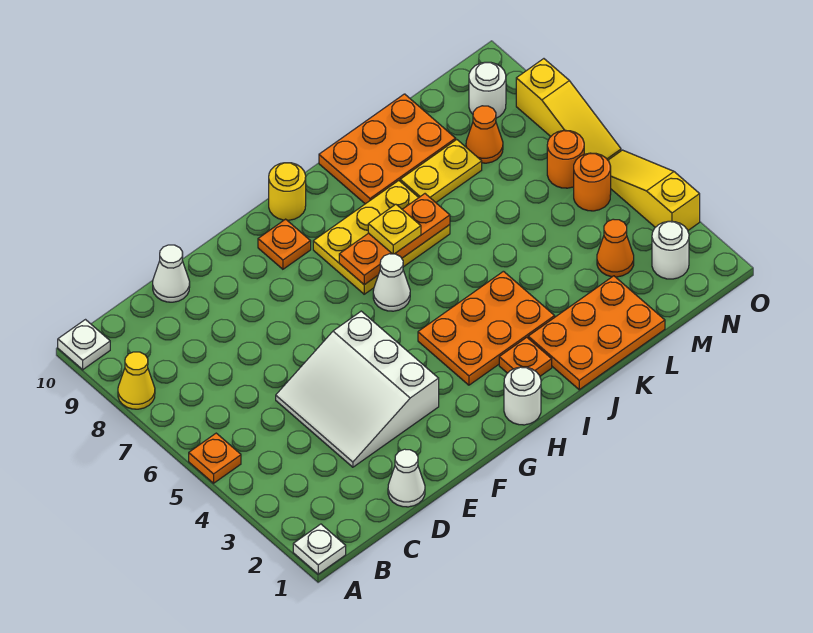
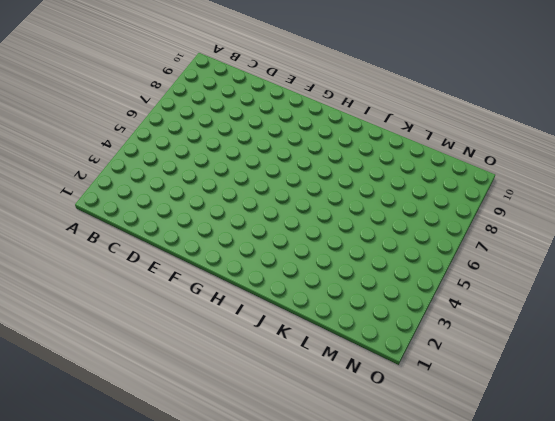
none -> white 1x1 plate [293,524,346,574]
none -> orange 1x1 plate [189,433,241,483]
none -> yellow 1x1 cone [118,352,155,409]

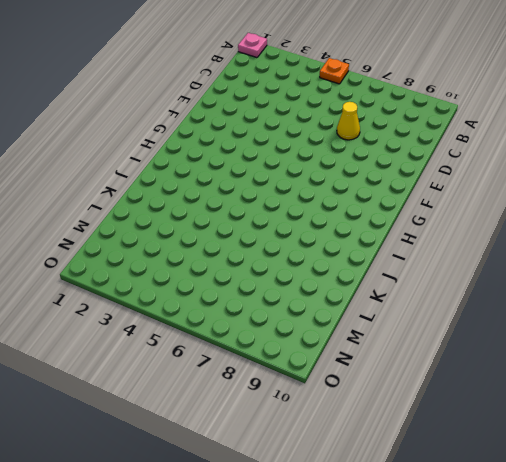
pink 1x1 plate [238,33,267,58] -> white 1x1 plate [293,524,346,574]
yellow 1x1 cone [337,102,360,140] -> yellow 1x1 cone moved to [118,352,155,409]
none -> white 1x1 plate [58,320,110,370]
none -> white 1x1 cone [388,449,425,507]
none -> white 3x3 slope [276,311,439,467]

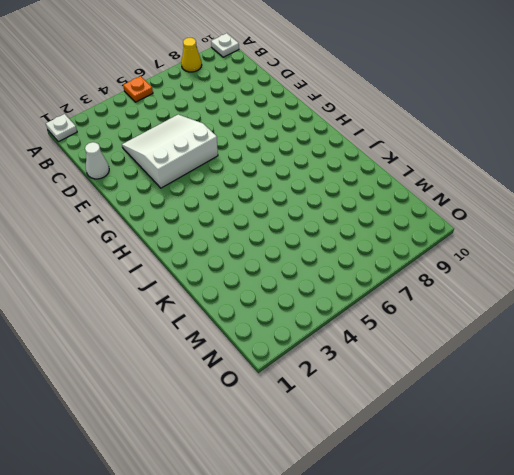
none -> white 1x1 cone [153,245,190,302]
none -> orange 1x1 plate [258,219,311,269]
none -> white 1x1 round brick [504,367,541,425]

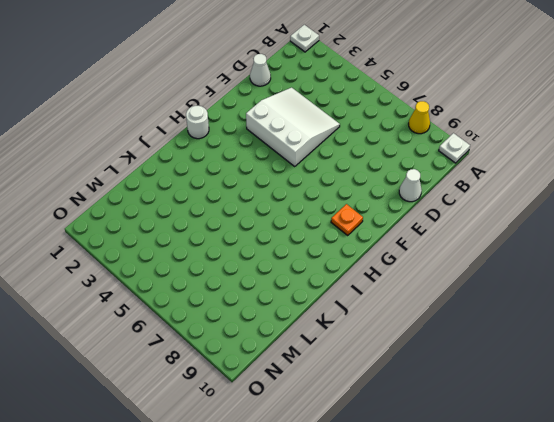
none -> orange 1x1 plate [189,433,241,483]
none -> orange 2x3 plate [418,271,555,385]
none -> white 1x1 cone [373,254,410,311]

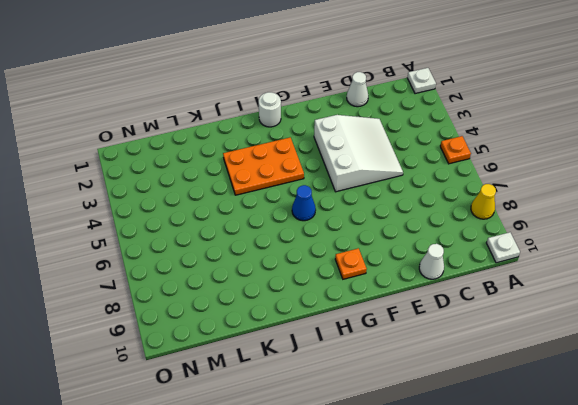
blue 1x1 cone [292,185,316,221] -> white 1x1 cone [373,254,410,311]
none -> yellow 2x3 plate [313,181,450,294]
none -> yellow 1x1 round brick [269,163,306,220]
none -> orange 1x1 plate [499,337,552,376]

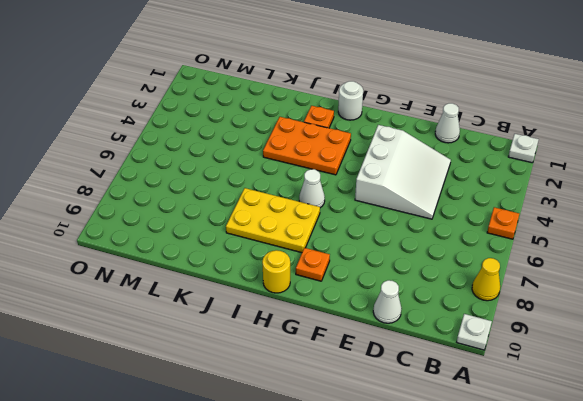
none -> orange 2x3 plate [528,276,665,390]
none -> orange 2x3 plate [319,94,456,204]
none -> yellow 1x2 plate [400,140,482,202]

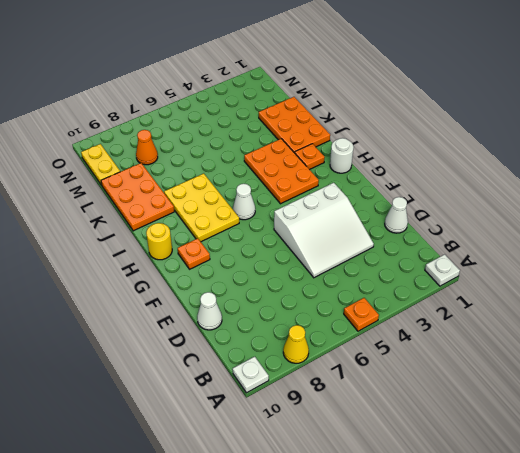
yellow 1x2 plate [81,144,120,185] -> yellow 1x2 plate moved to [400,140,482,202]
none -> orange 1x1 cone [597,219,634,277]
none -> white 1x1 round brick [652,221,689,279]
none -> orange 1x1 round brick [574,153,611,211]

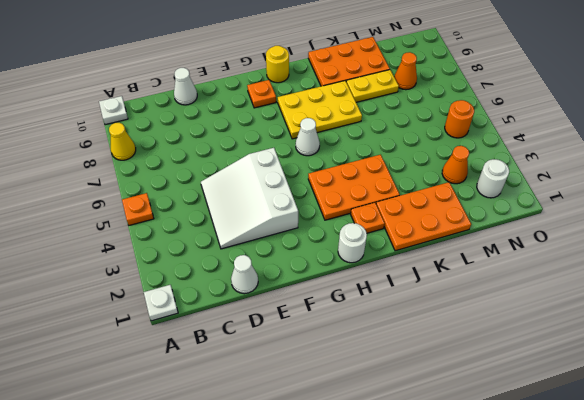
none -> orange 1x1 round brick [547,130,584,188]
none -> white 1x1 round brick [469,62,506,118]
none -> yellow 1x3 slope [608,150,700,230]

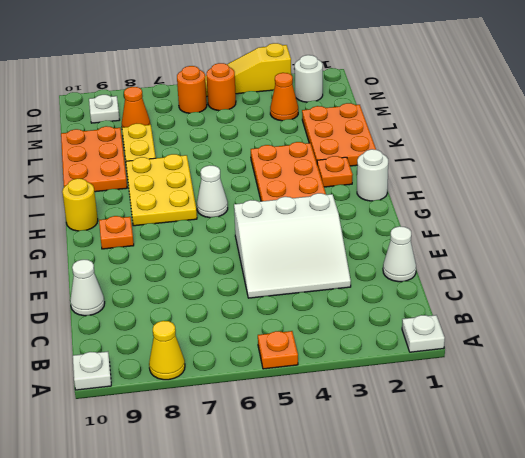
white 1x1 plate [89,95,120,123] -> white 1x1 round brick [469,62,506,118]
none -> yellow 1x3 slope [516,59,621,160]
none -> orange 1x3 plate [339,194,450,285]
none -> yellow 1x1 plate [368,204,421,254]

